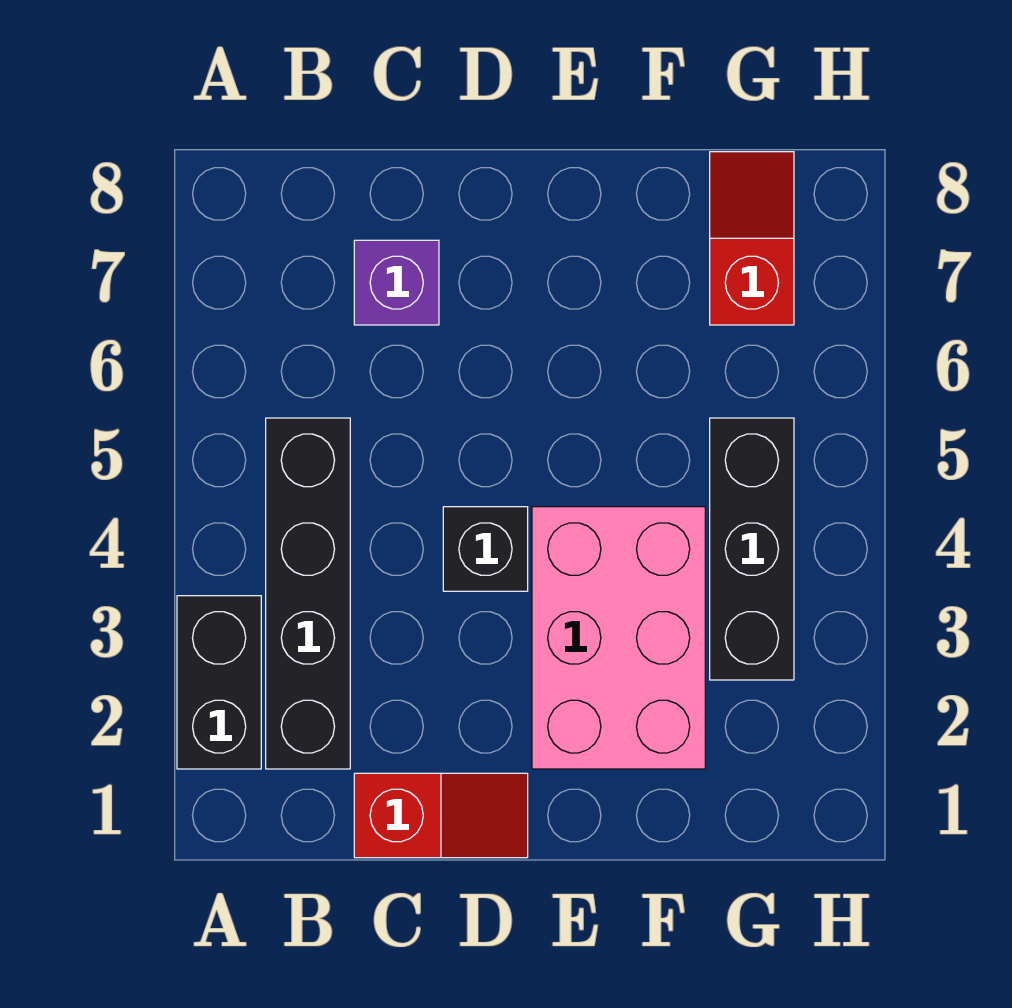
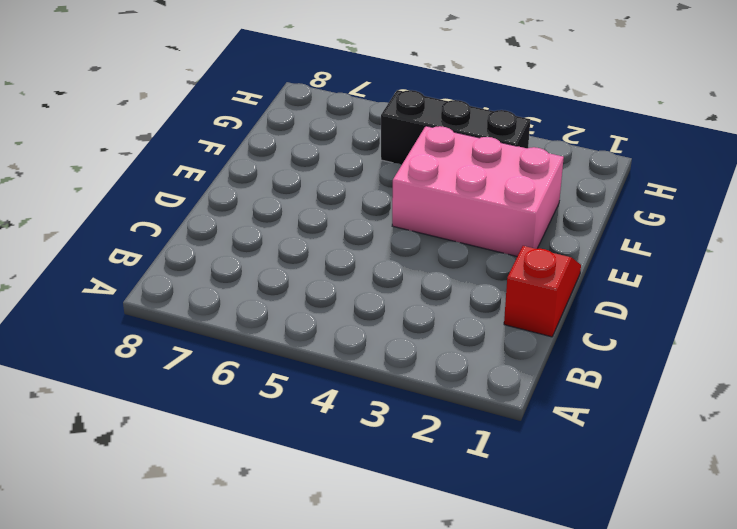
none -> black 1x2 brick [177,596,261,769]
none -> black 1x4 brick [266,418,350,769]

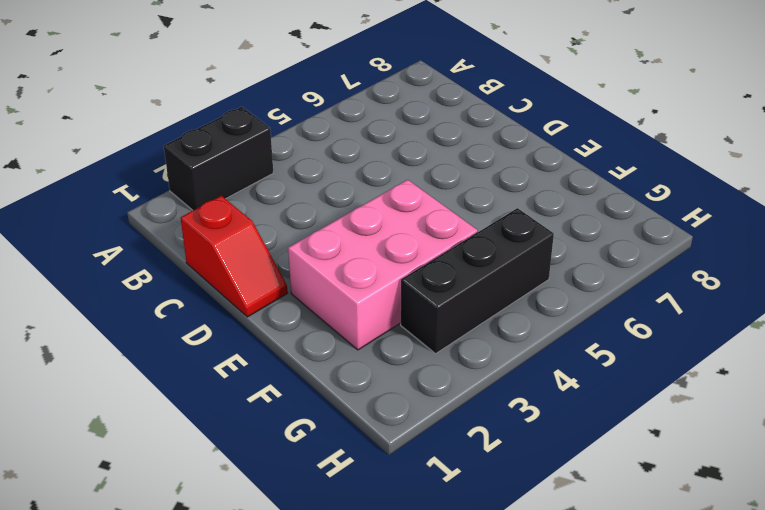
none -> black 1x4 brick [266,418,350,769]
none -> purple 1x1 brick [354,240,439,325]

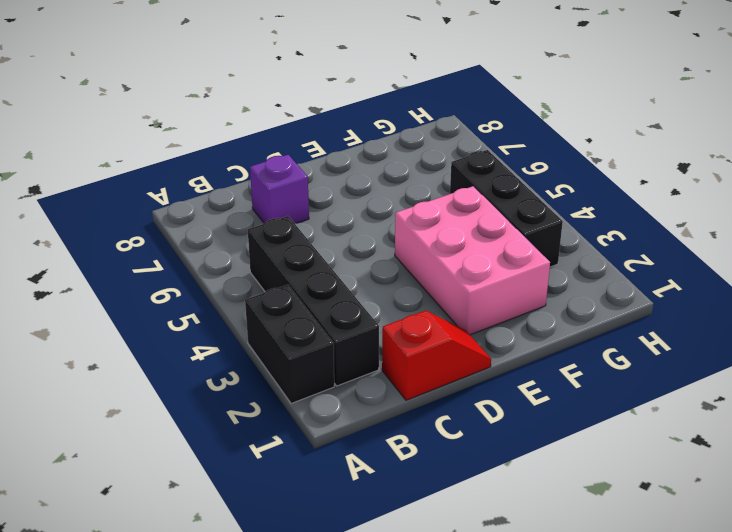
none -> black 1x1 brick [443,507,528,591]
none -> red 1x2 slope [710,152,794,325]

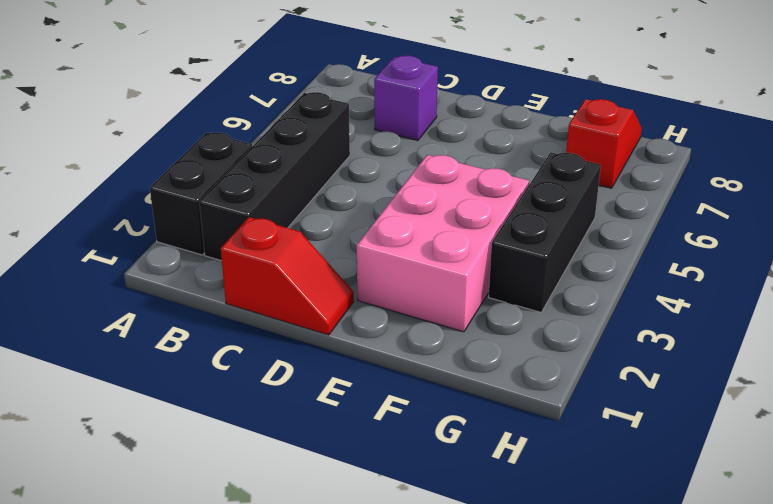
none -> black 1x1 brick [443,507,528,591]

